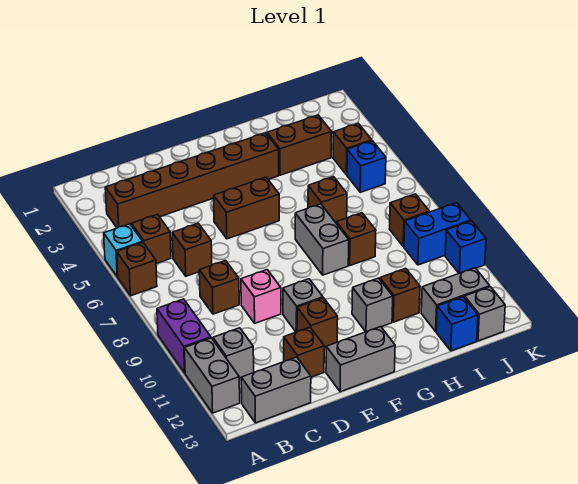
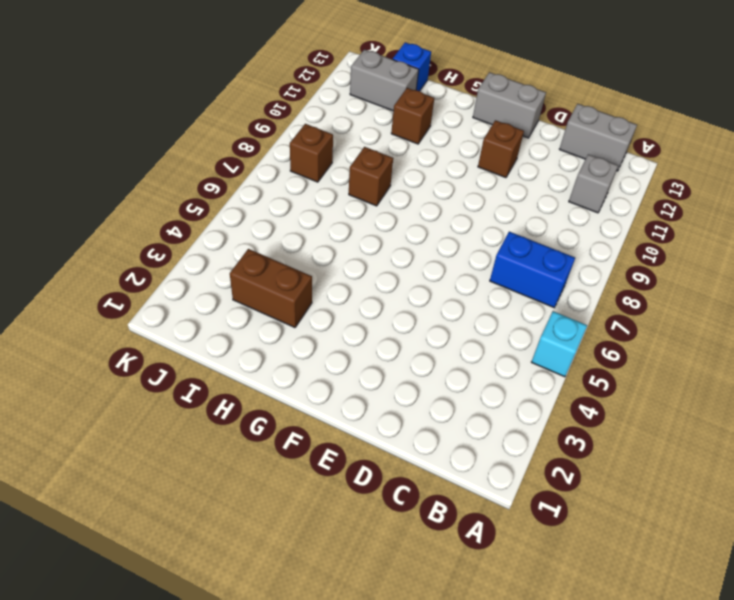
blue 1x2 brick [490,232,575,308] -> blue 1x2 brick moved to [404,203,471,265]
none -> brown 1x1 brick [117,243,157,296]
none -> purple 1x2 brick [157,299,211,373]
none -> grey 1x2 brick [185,338,240,413]
none -> brown 1x6 brick [105,133,279,228]

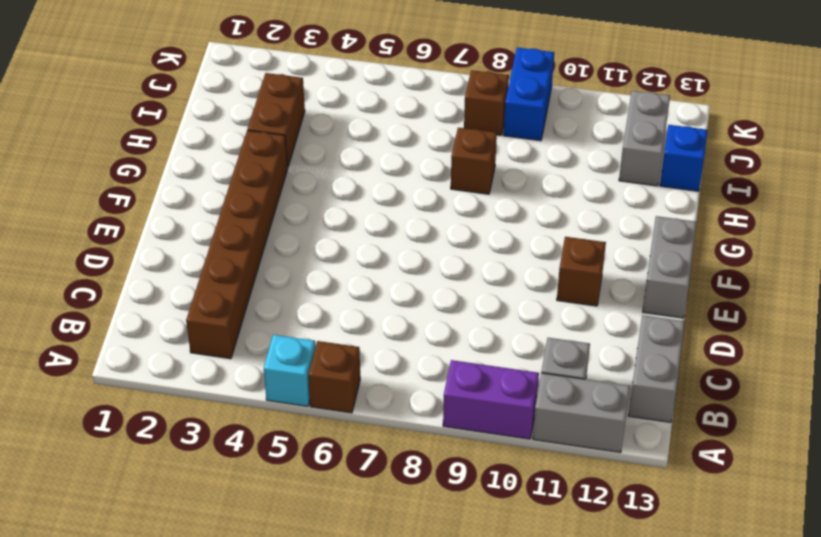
none -> brown 1x1 brick [131,214,171,264]
none -> brown 1x1 brick [172,223,212,276]
none -> brown 1x1 brick [199,260,239,314]
none -> pink 1x1 brick [241,270,281,323]

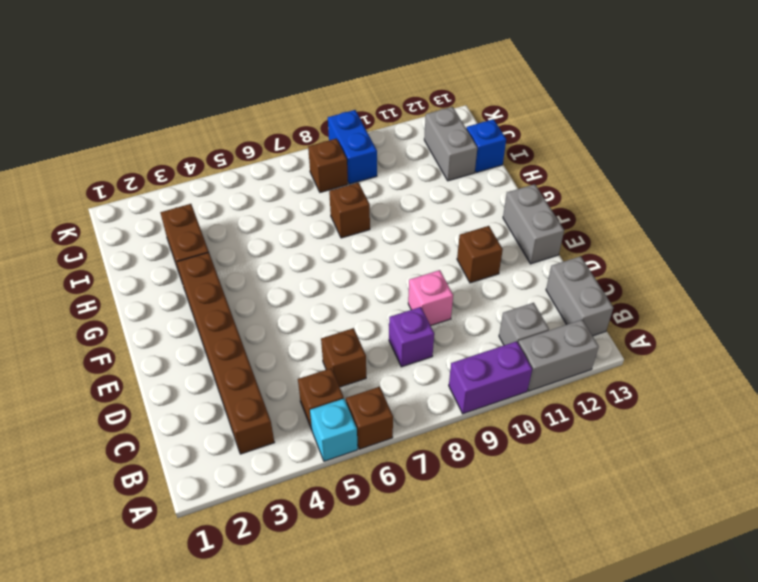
purple 1x1 brick [389,307,434,367] -> brown 1x1 brick [199,260,239,314]
none -> brown 1x1 brick [284,327,324,377]
none -> brown 1x2 brick [214,177,279,239]
none -> grey 1x1 brick [283,279,323,332]
none -> grey 1x2 brick [295,204,349,275]

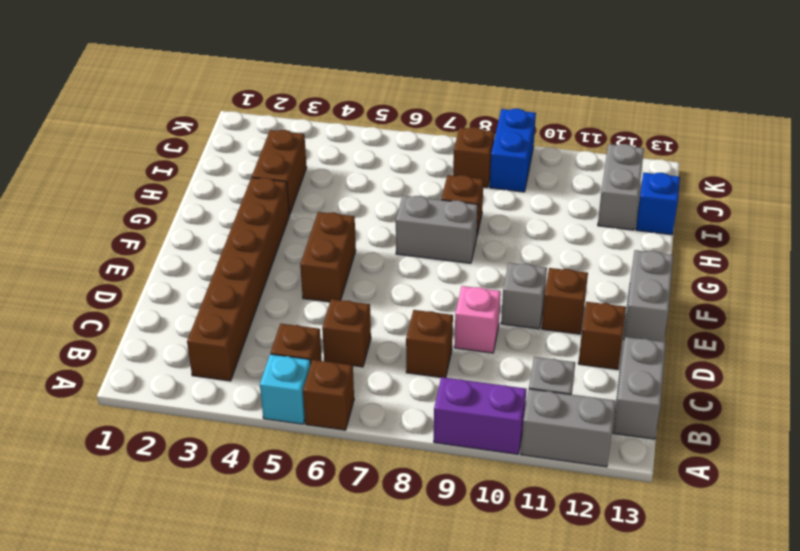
none -> grey 1x1 brick [352,278,393,332]
none -> brown 1x1 brick [308,177,347,223]
none -> brown 1x1 brick [380,268,420,322]
none -> brown 1x1 brick [333,123,372,175]

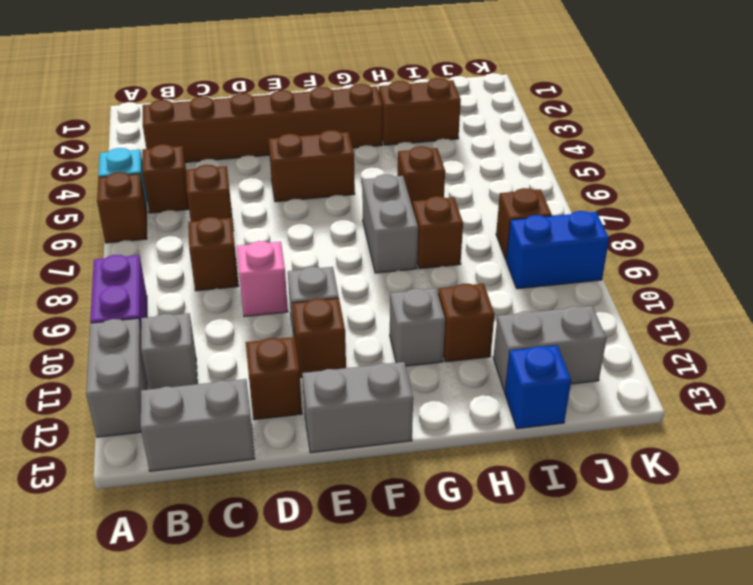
none -> brown 1x1 brick [333,123,372,175]
none -> blue 1x1 brick [347,141,386,192]
none -> grey 1x1 brick [465,287,505,341]
none -> blue 1x1 brick [445,221,486,273]

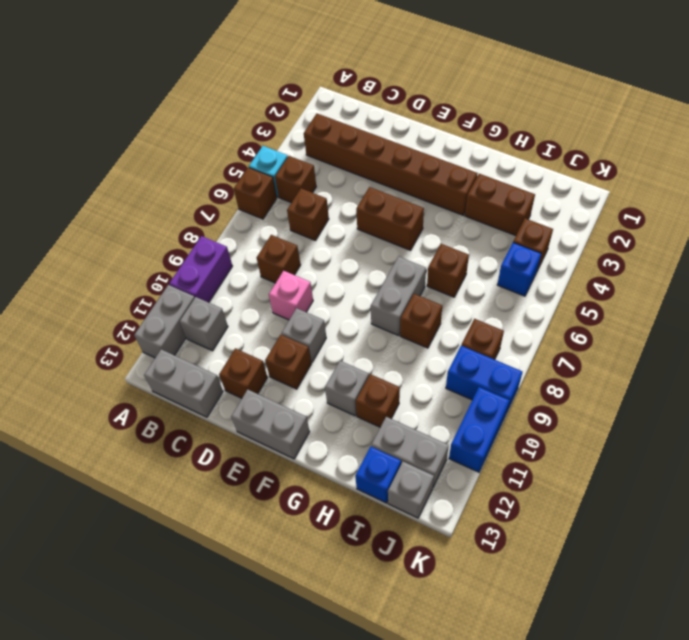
blue 1x2 brick [449,387,510,472] -> blue 1x1 brick [445,221,486,273]

